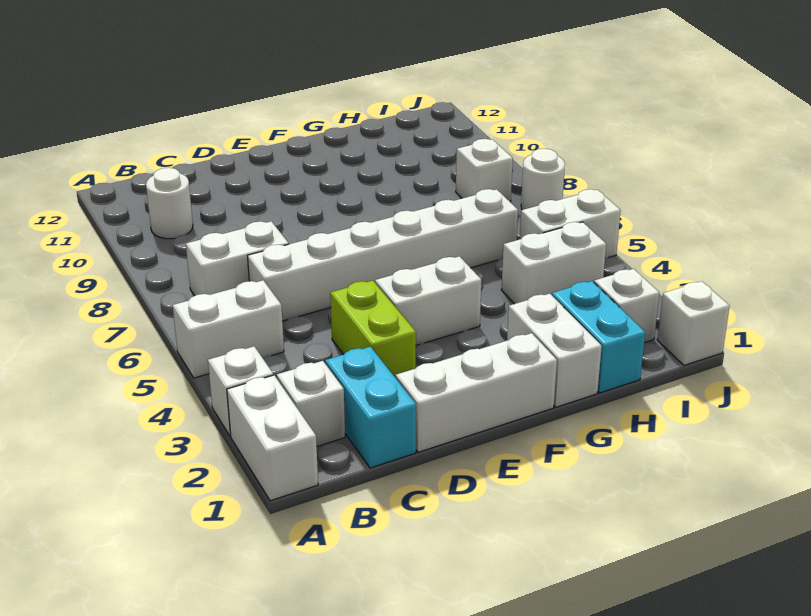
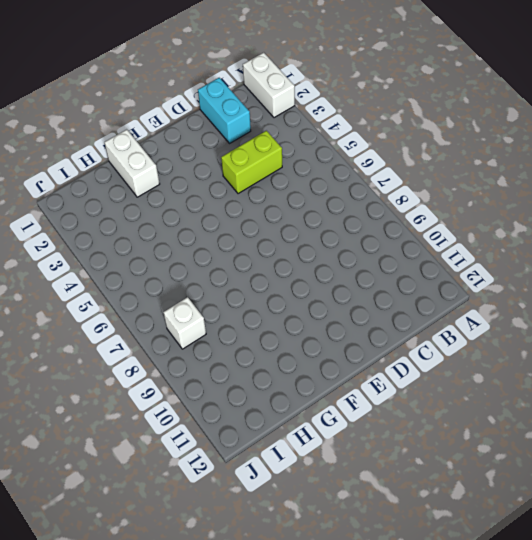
lime 1x2 brick [221,131,282,194] -> lime 1x2 brick turned to [330,281,416,378]
none -> white 1x1 brick [208,347,273,436]
none -> white 1x2 brick [173,280,284,378]
none -> white 1x1 brick [277,361,345,446]

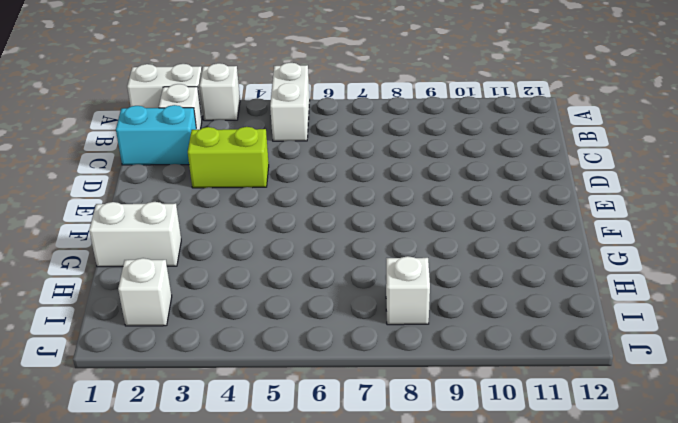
none -> white 1x2 brick [186,221,289,296]
none -> white 1x1 round brick [146,168,193,239]
none -> white 1x6 brick [248,189,518,321]

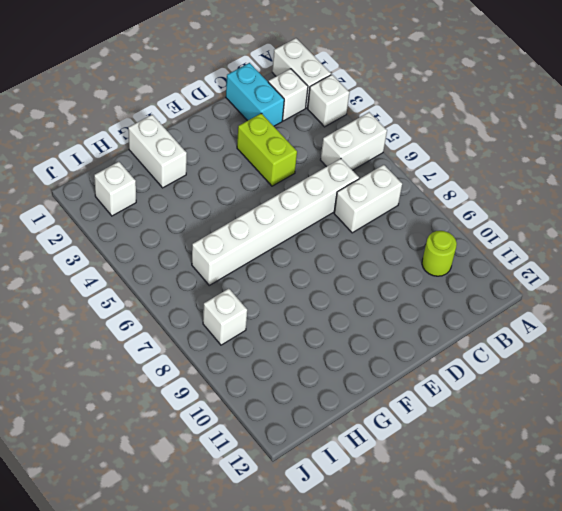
lime 1x1 round brick [422,231,457,276] -> white 1x1 round brick [146,168,193,239]
none -> white 1x3 brick [396,333,557,452]
none -> white 1x2 brick [375,256,481,345]
none -> cyan 1x2 brick [552,281,645,393]

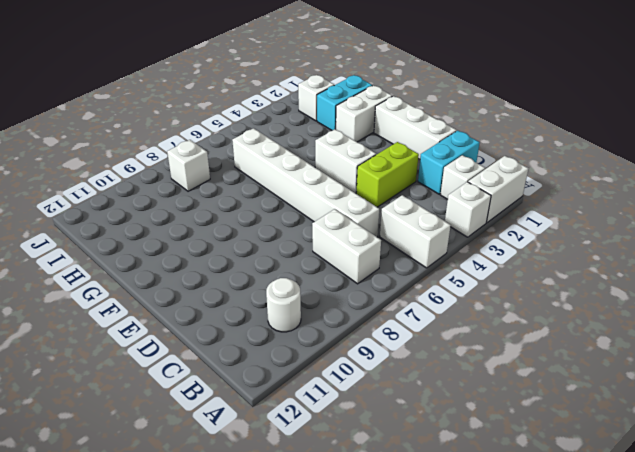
none -> white 1x2 brick [501,222,606,304]
none -> white 1x2 brick [520,189,621,258]
none -> white 1x1 brick [657,281,730,365]

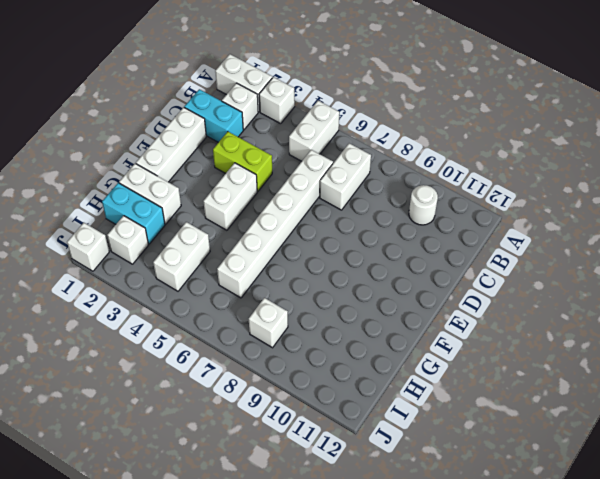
none -> white 1x2 brick [520,189,621,258]
none -> white 1x1 round brick [521,149,565,210]

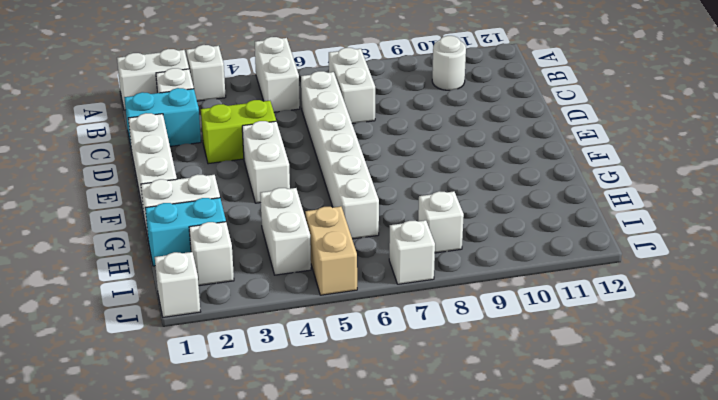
tan 1x2 brick [305,206,357,295] -> white 1x2 brick [520,189,621,258]
white 1x1 brick [389,220,435,284] -> white 1x1 round brick [521,149,565,210]

